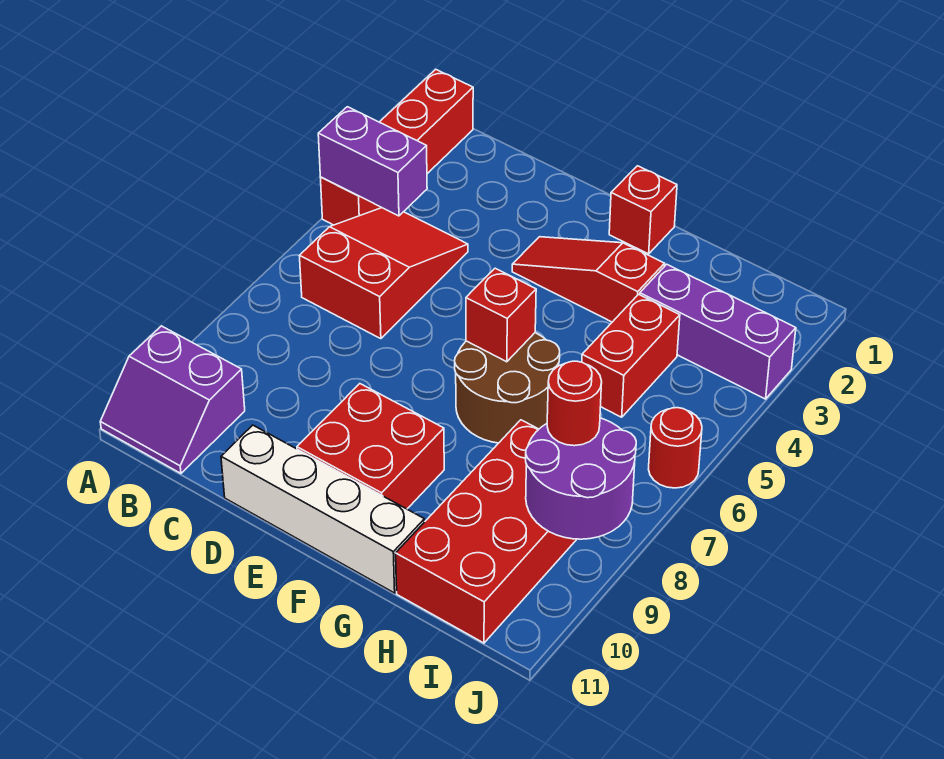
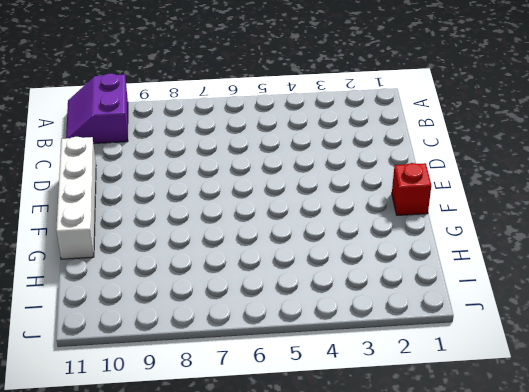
none -> red 1x4 brick [320,69,473,225]
none -> red 2x3 slope [299,208,468,339]
none -> red 1x3 slope [512,237,665,322]

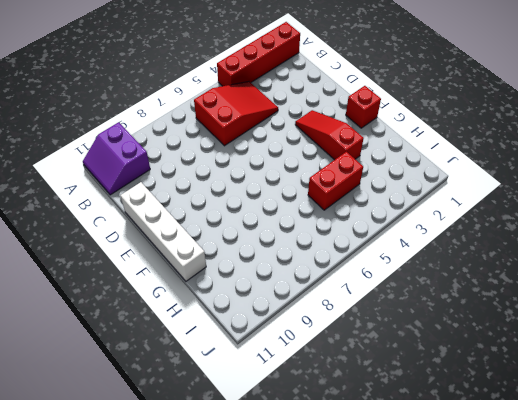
none -> red 2x2 brick [297,384,444,509]
none -> brown 2x2 round brick [455,333,560,443]
none -> purple 1x3 brick [640,264,796,399]

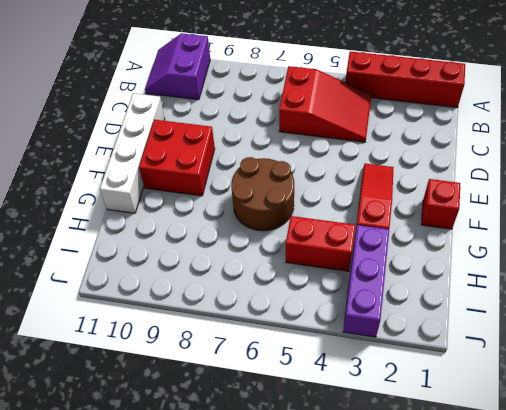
none -> red 2x4 brick [396,420,577,643]
none -> red 1x1 round brick [649,408,702,488]
none -> purple 1x2 brick [318,107,427,216]

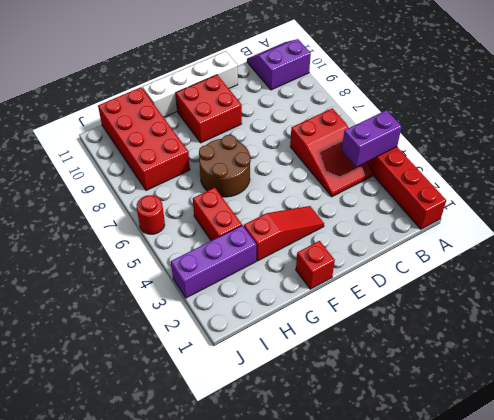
none -> red 1x1 brick [466,268,536,362]
none -> purple 2x2 round brick [526,418,636,539]
none -> red 1x1 round brick [547,361,602,446]

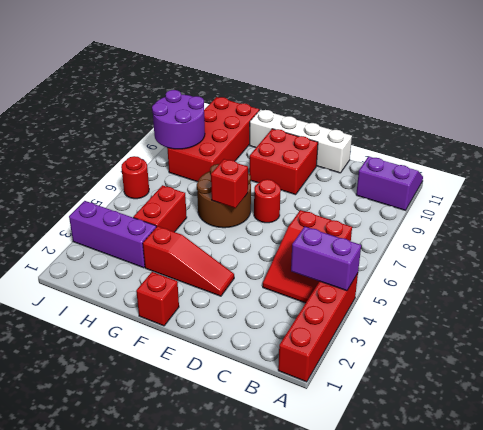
red 1x1 round brick [254,179,281,223] -> red 1x1 round brick moved to [547,361,602,446]

